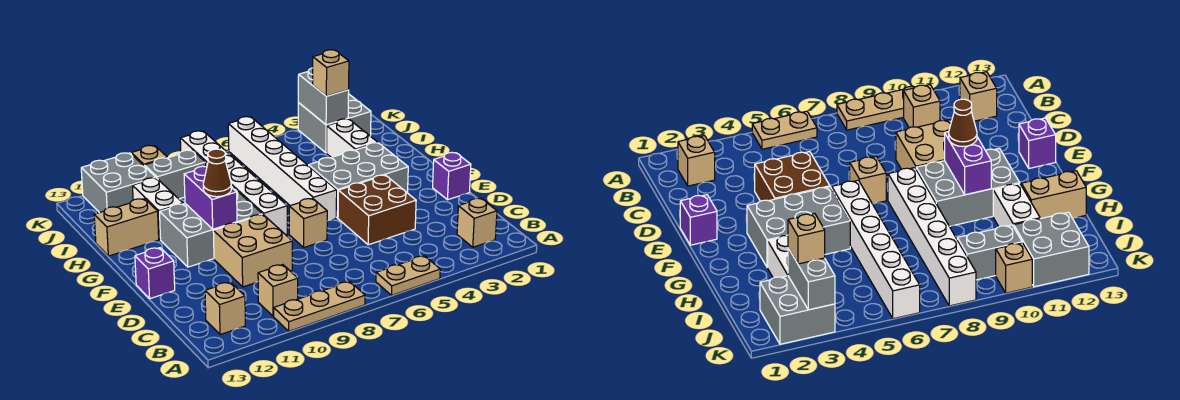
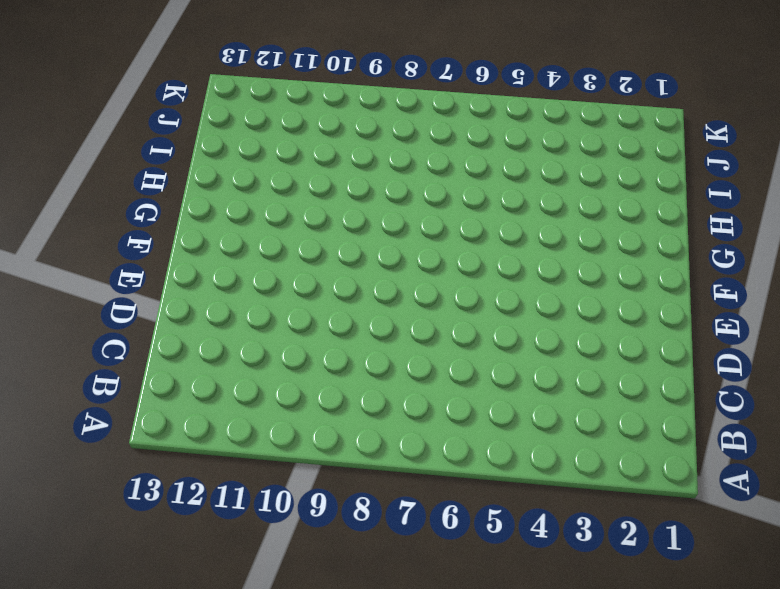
none -> tan 1x2 plate [376,256,440,295]
none -> tan 1x3 plate [274,281,365,331]
none -> tan 1x1 brick [457,198,497,247]

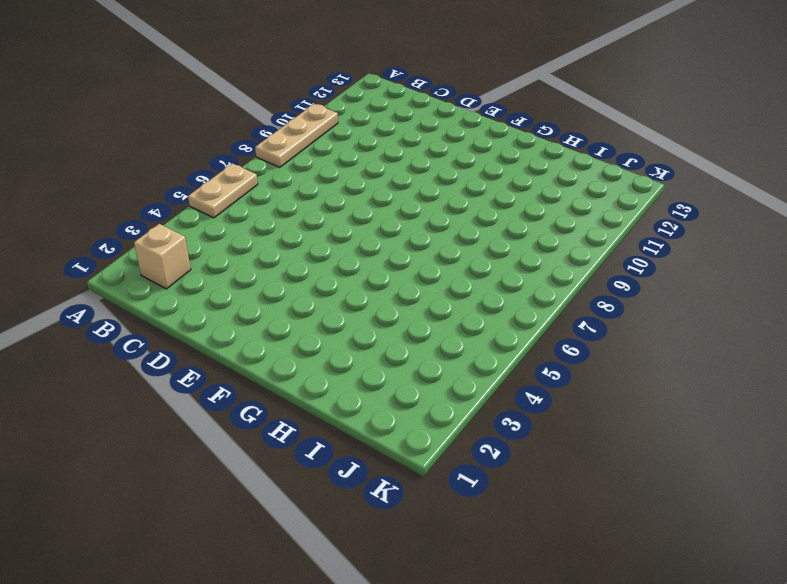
none -> tan 1x1 brick [258,265,298,316]
none -> tan 1x1 brick [205,282,245,335]
none -> brown 2x2 brick [338,175,416,245]

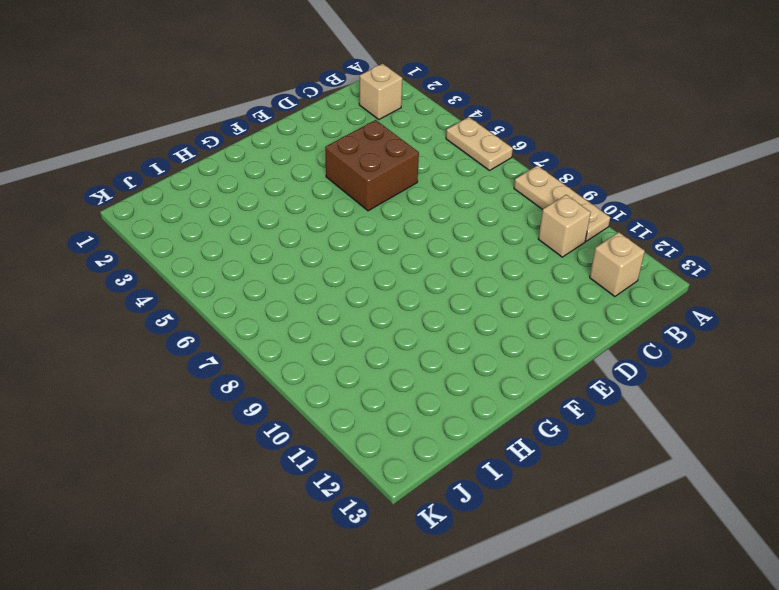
none -> tan 2x2 brick [213,214,292,287]
none -> purple 1x1 brick [433,152,471,200]
none -> tan 1x1 brick [289,198,327,247]

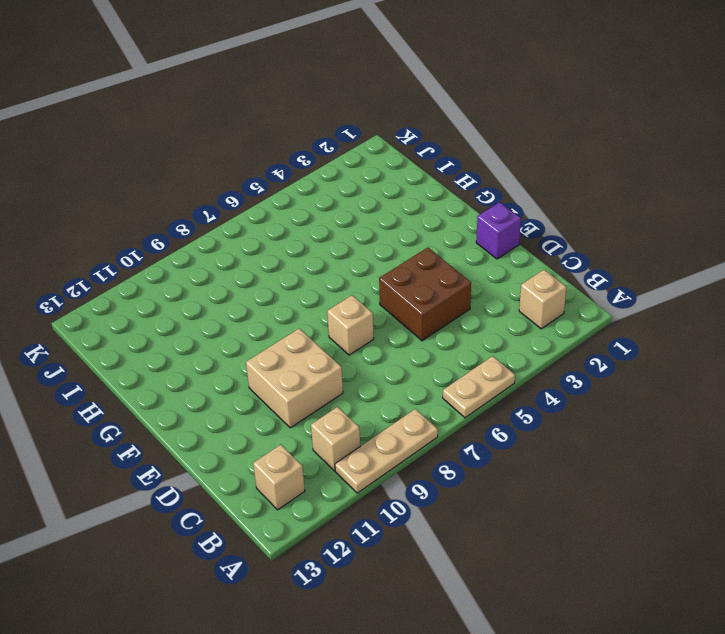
none -> purple 1x1 brick [135,248,175,299]
none -> grey 2x3 brick [309,143,408,218]
none -> white 1x6 brick [228,117,337,221]

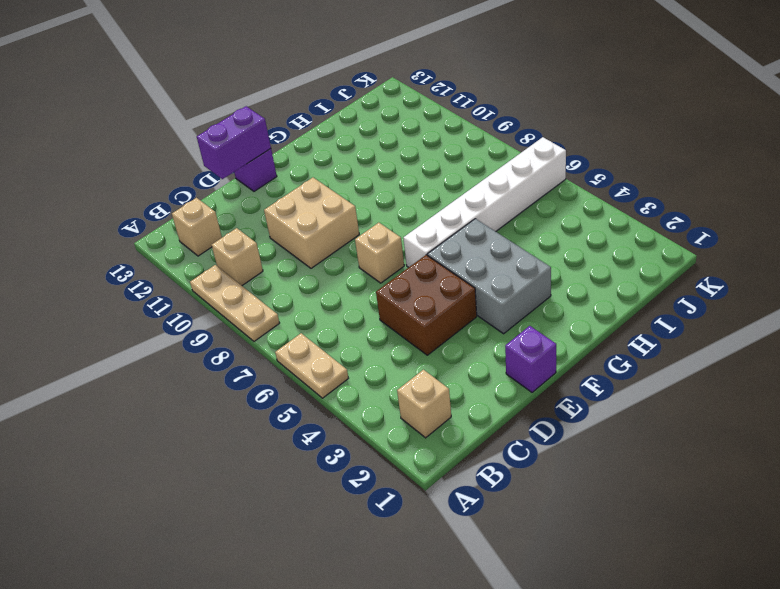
purple 1x2 brick [197,106,271,179] -> purple 1x2 brick moved to [184,166,237,229]
none -> white 1x6 brick [180,131,287,235]
none -> grey 2x3 brick [160,188,262,267]
none -> white 1x2 brick [327,119,378,158]

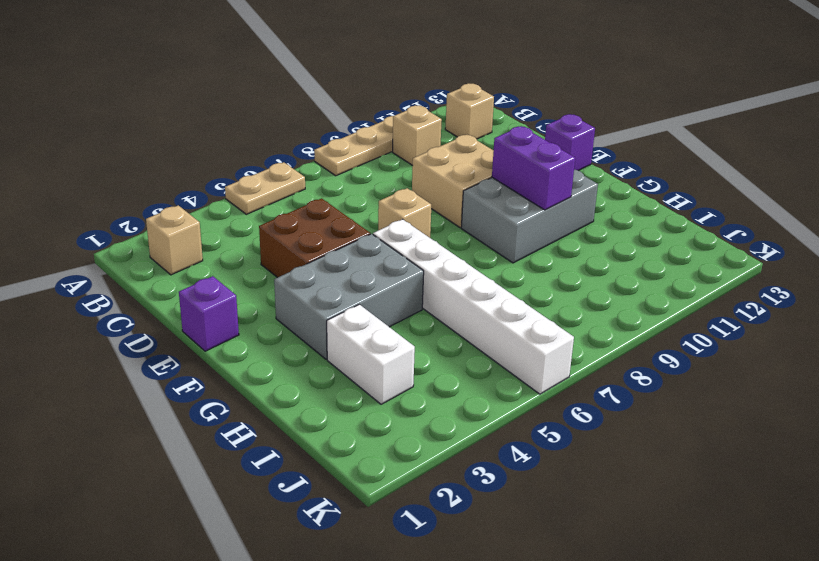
none -> white 1x6 brick [180,131,287,235]
none -> white 1x2 brick [133,178,183,240]
none -> tan 1x2 brick [94,199,159,256]

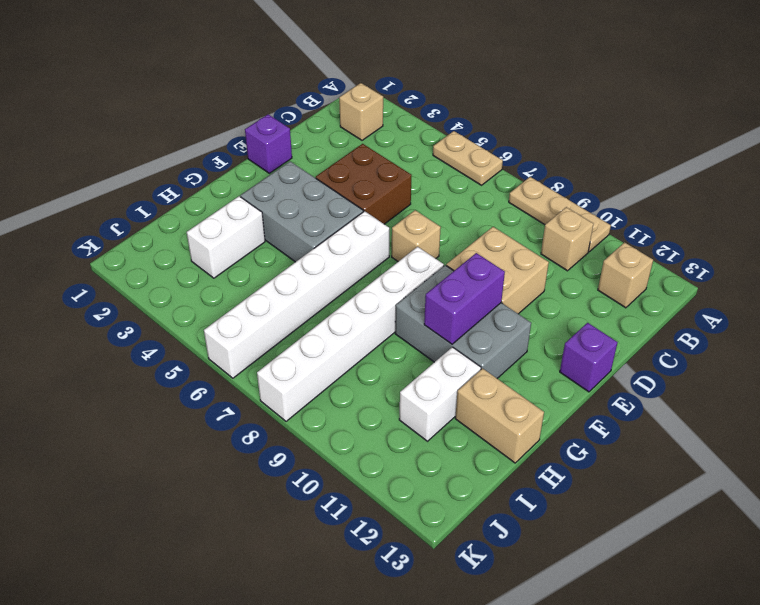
none -> grey 2x2 brick [298,94,371,153]
none -> grey 1x2 brick [144,150,206,199]
none -> grey 2x2 brick [81,153,156,213]

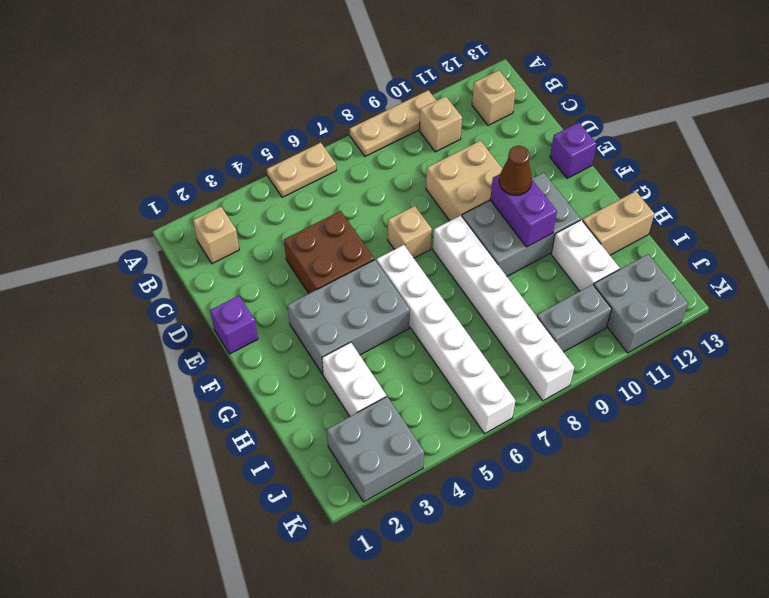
none -> tan 1x1 brick [131,145,167,166]
none -> grey 1x2 brick [298,68,349,125]
none -> tan 1x1 brick [313,50,349,96]

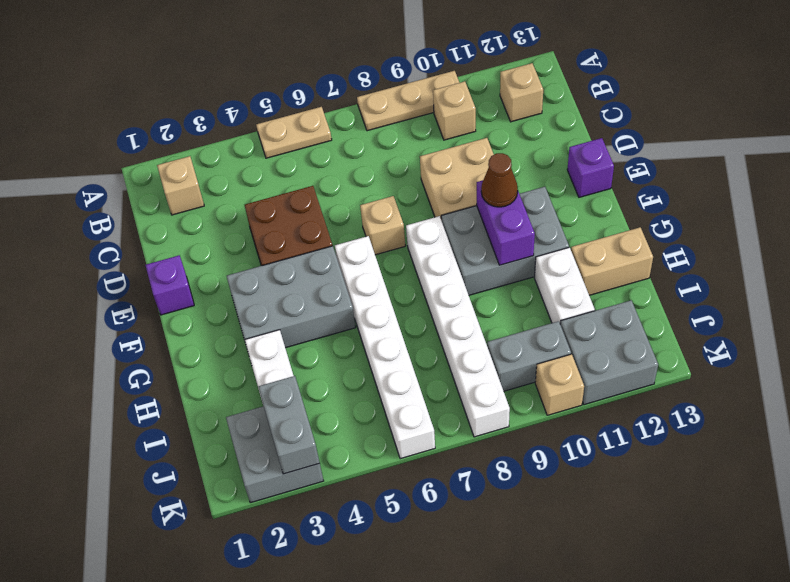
none -> tan 1x1 brick [313,50,349,96]

